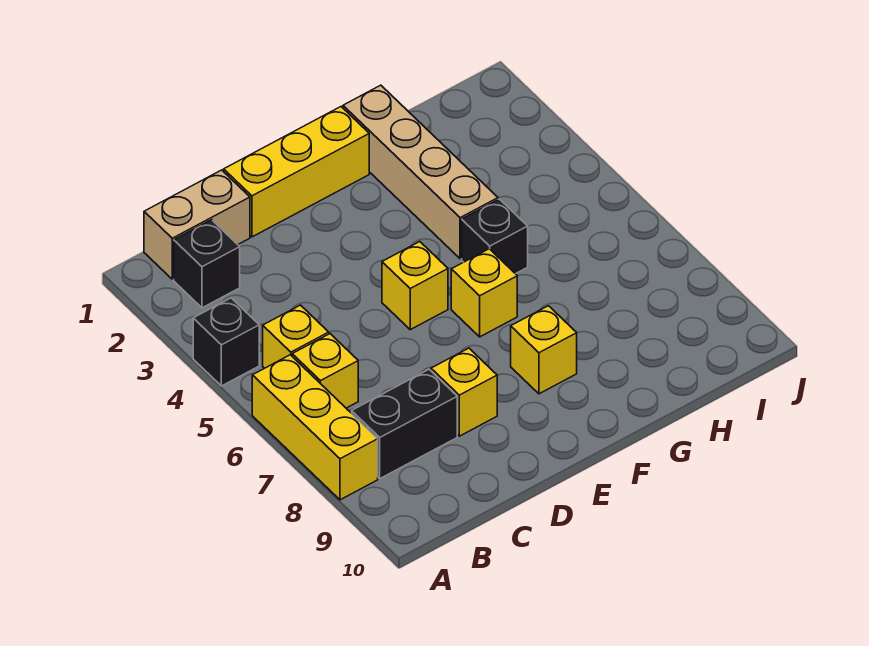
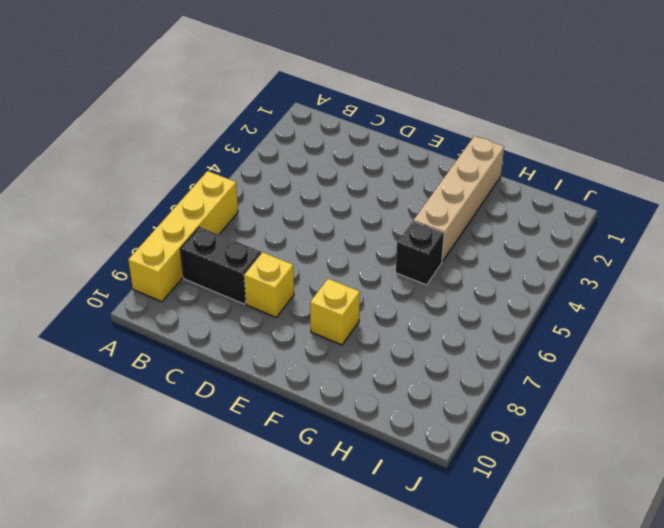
yellow 1x4 brick [128,171,238,302] -> yellow 1x3 brick [252,355,378,500]
none -> black 1x1 brick [193,298,259,386]
none -> tan 1x2 brick [144,170,250,279]
none -> black 1x1 brick [174,220,240,308]

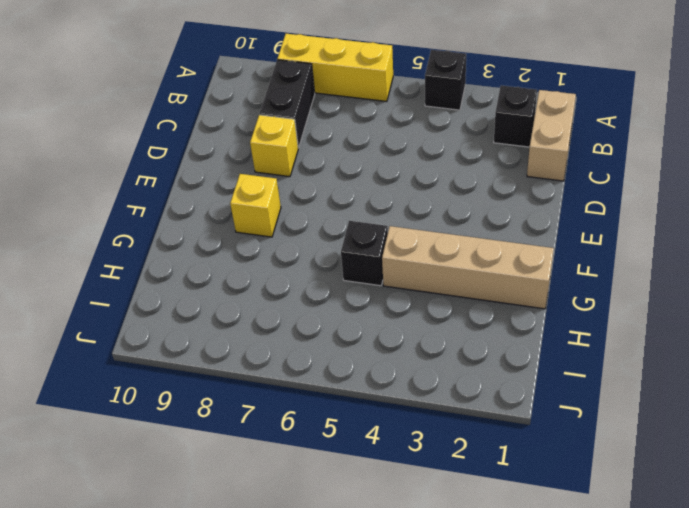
none -> yellow 1x1 brick [263,305,329,368]
none -> yellow 1x1 brick [292,334,358,408]
none -> yellow 1x3 brick [224,107,369,237]

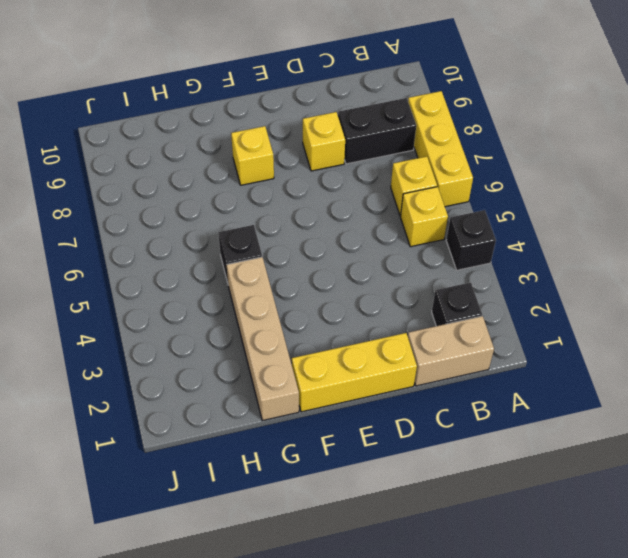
none -> yellow 1x1 brick [382,242,448,330]
none -> yellow 1x1 brick [451,249,517,337]

